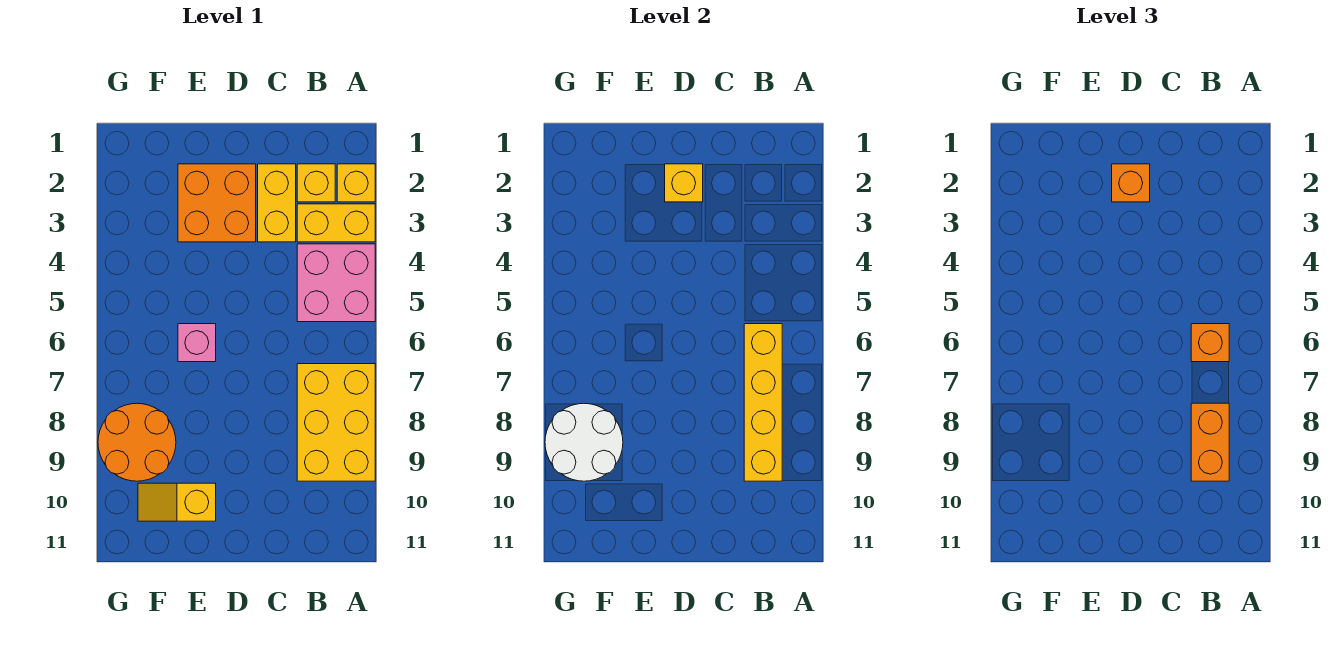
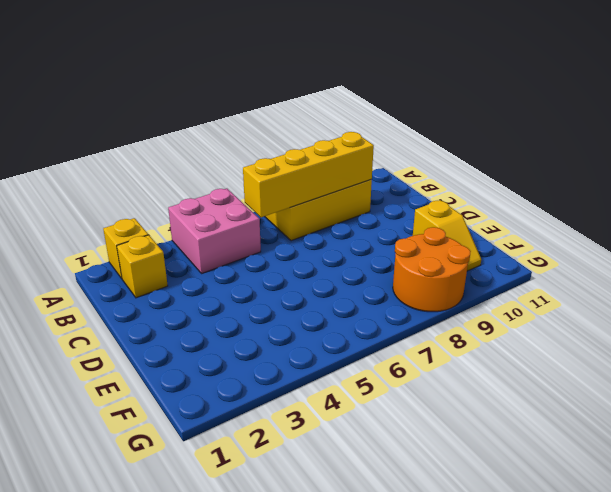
none -> yellow 1x2 brick [297,204,375,242]
none -> yellow 1x2 brick [258,164,296,242]
none -> orange 2x2 brick [178,164,256,242]

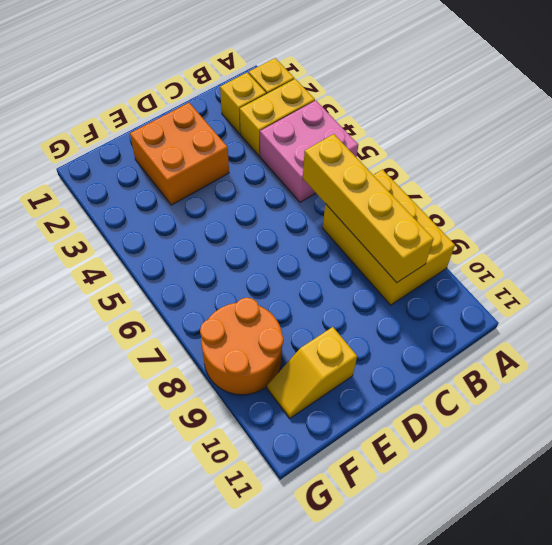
none -> yellow 1x2 brick [258,164,296,242]
none -> pink 1x1 brick [178,324,216,362]
none -> yellow 1x1 brick [665,164,703,202]

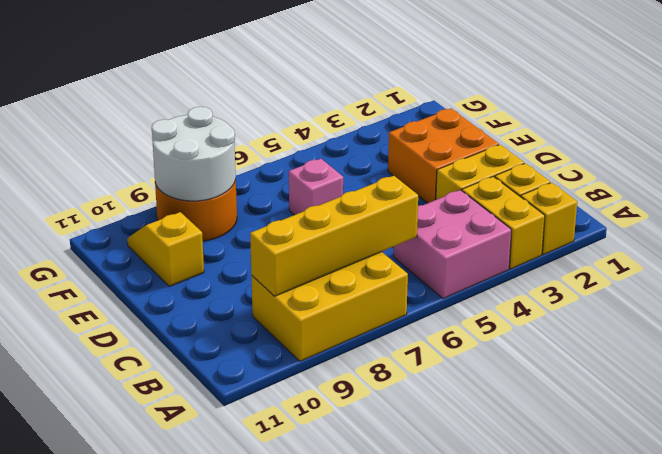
none -> yellow 1x1 brick [665,164,703,202]
none -> orange 1x1 brick [1191,324,1229,362]
none -> orange 1x2 brick [1191,403,1229,481]

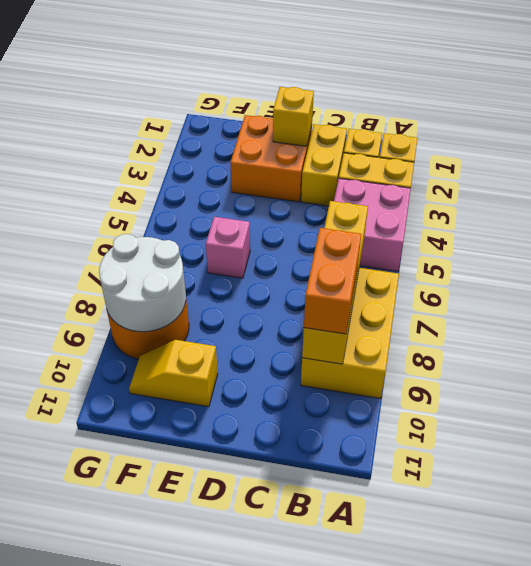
none -> orange 1x1 brick [1191,324,1229,362]
none -> orange 1x1 brick [1112,164,1150,202]

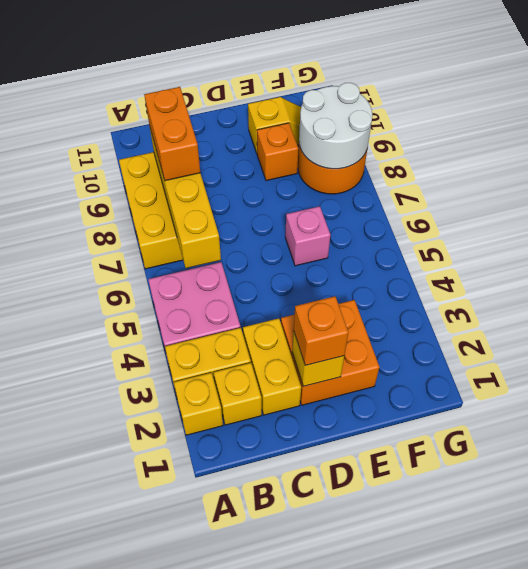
orange 1x1 brick [257,123,299,181] -> orange 1x1 brick moved to [1191,324,1229,362]

